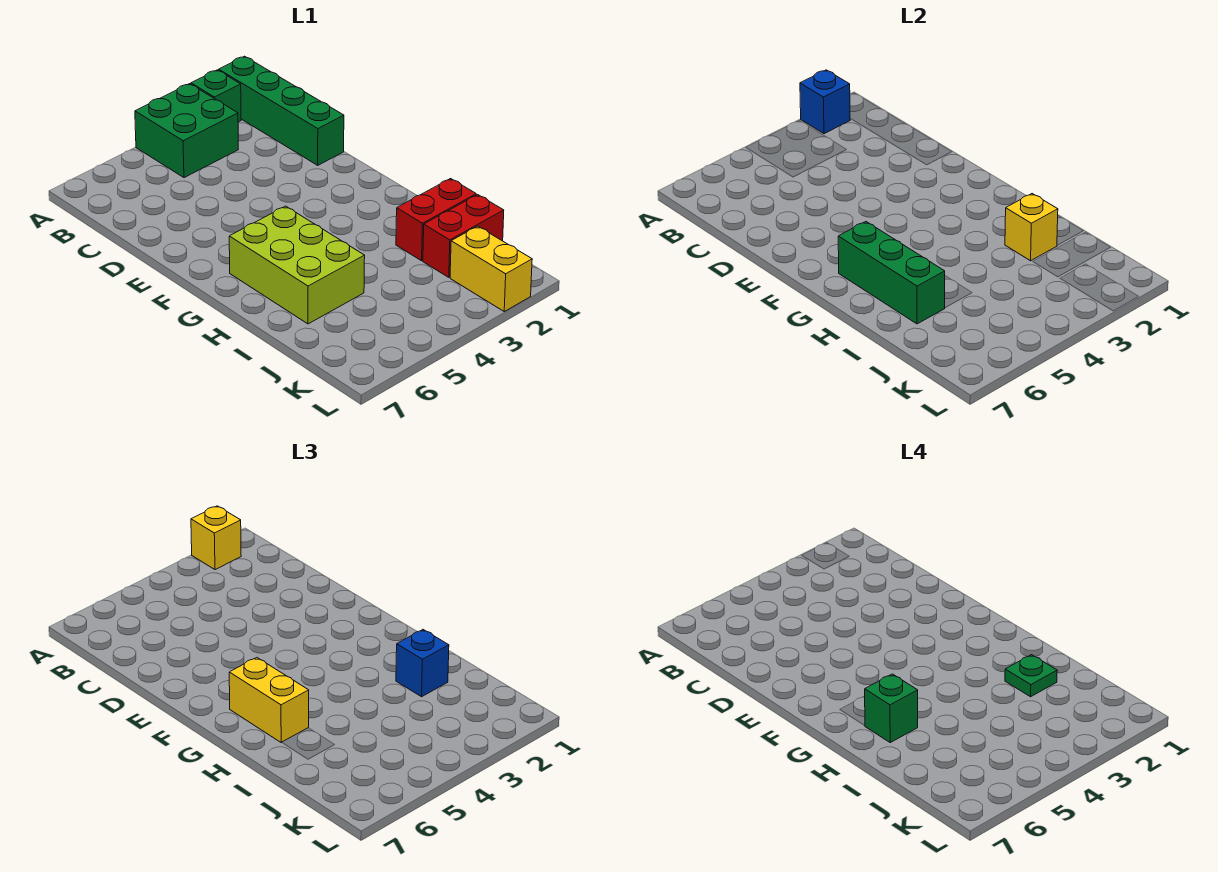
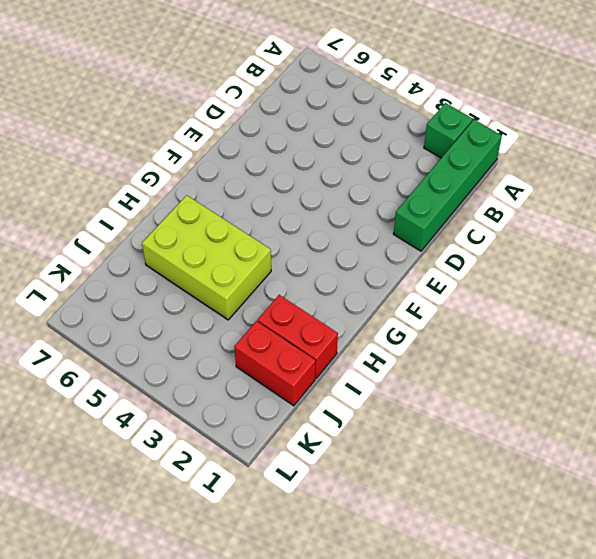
lime 2x3 brick [142,195,271,320] -> lime 2x3 brick turned to [229,206,365,324]
none -> green 2x2 brick [135,84,238,178]
none -> yellow 1x2 brick [450,226,532,311]
none -> blue 1x1 brick [800,70,850,134]

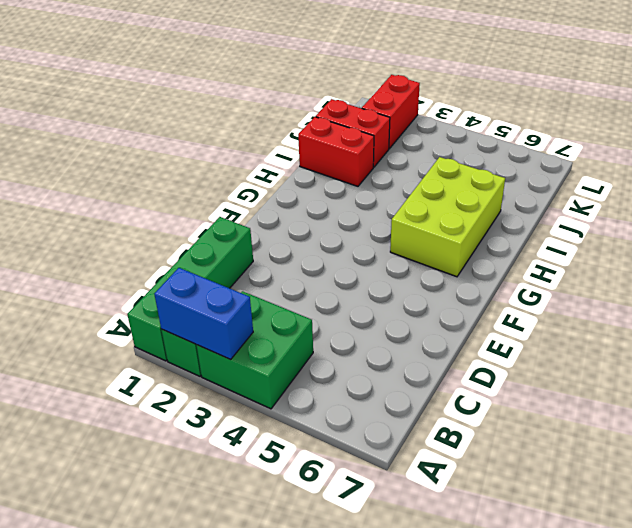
blue 1x2 brick [154,268,253,359] -> blue 1x1 brick [800,70,850,134]
red 1x2 brick [362,75,420,149] -> yellow 1x2 brick [450,226,532,311]
none -> green 1x3 brick [838,222,945,324]
none -> yellow 1x1 brick [1005,194,1058,261]
none -> yellow 1x1 brick [191,506,241,570]

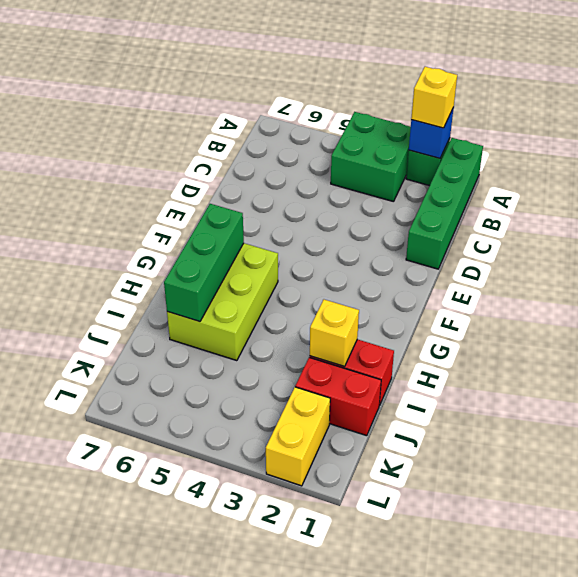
none -> yellow 1x2 brick [229,658,309,742]
none -> blue 1x1 brick [396,630,449,697]
none -> green 1x1 brick [865,674,918,742]

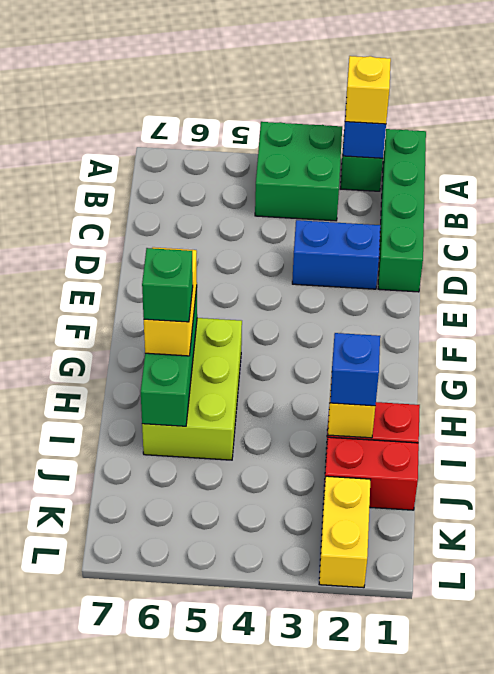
blue 1x2 brick [292,220,380,289] -> none
none -> green 1x1 plate [1005,655,1057,697]

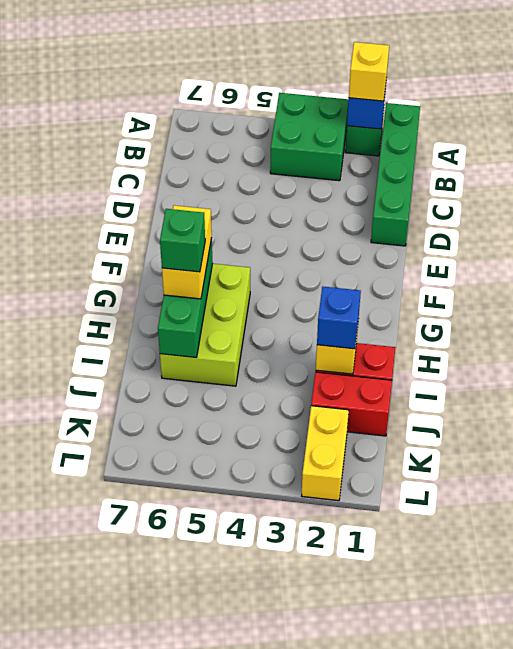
none -> green 1x1 plate [1005,655,1057,697]

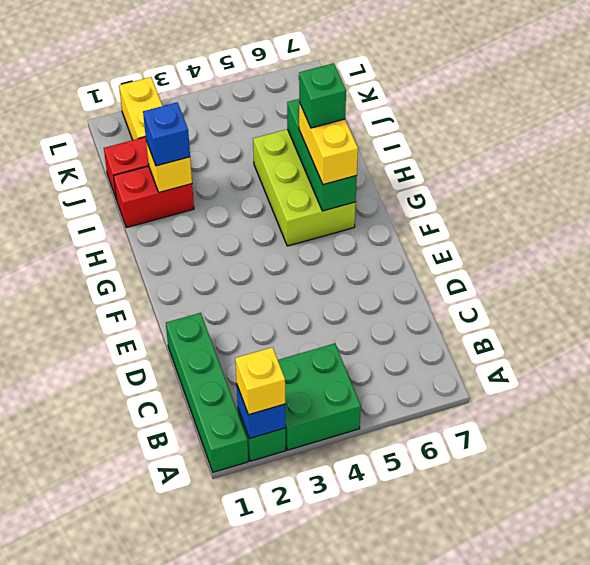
none -> green 1x1 plate [1005,655,1057,697]

